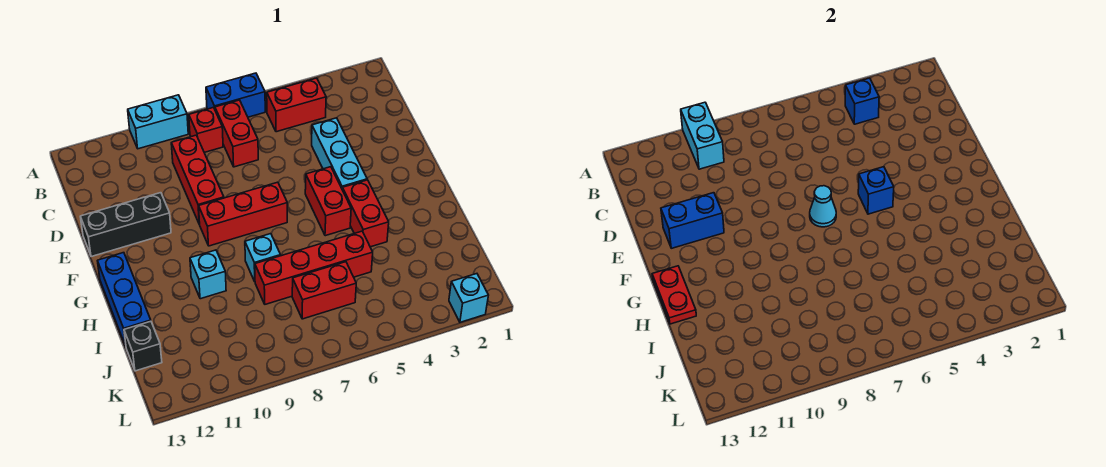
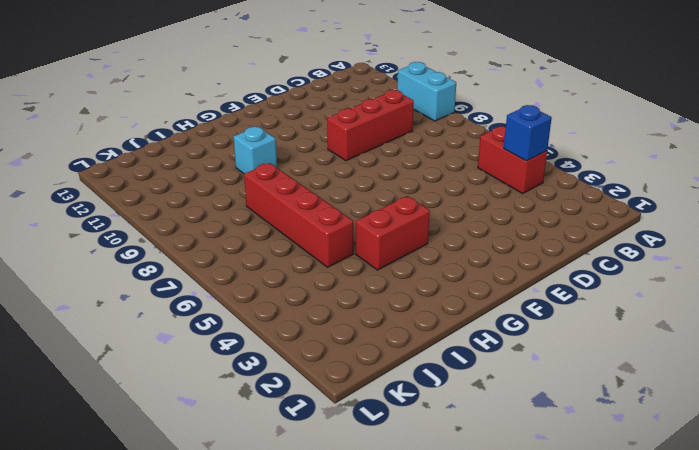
none -> blue 1x2 brick [206,73,265,117]
none -> red 1x2 brick [215,100,258,167]
none -> red 1x1 brick [189,108,223,153]

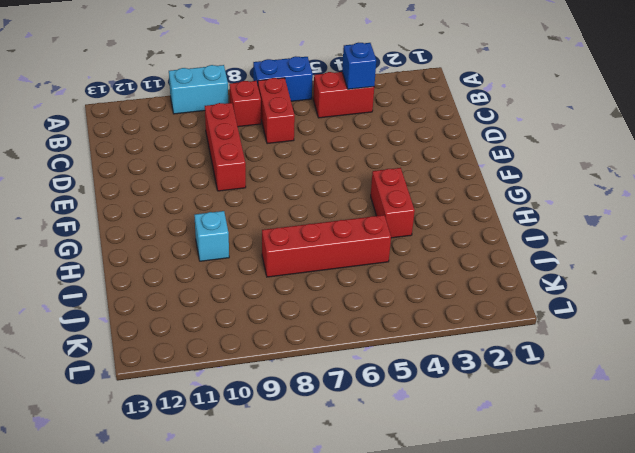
none -> cyan 1x3 brick [312,118,367,189]
none -> black 1x3 brick [80,193,171,257]
none -> red 1x2 brick [305,167,351,236]

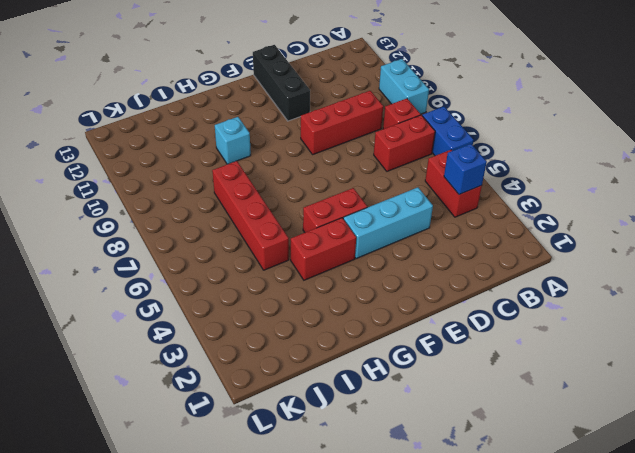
none -> red 1x3 brick [199,182,287,246]
none -> blue 1x3 brick [97,253,151,346]
none -> cyan 1x1 brick [245,234,281,281]

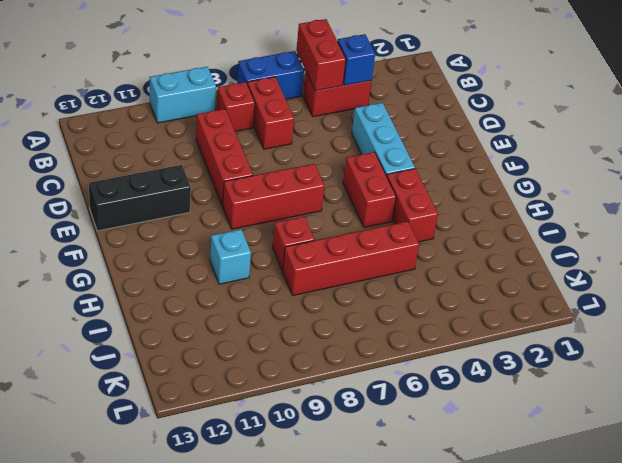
red 1x2 brick [296,19,346,91] -> red 1x2 brick turned to [292,262,356,319]
red 1x1 brick [273,217,315,271] -> cyan 1x1 brick [245,234,281,281]
none -> blue 1x3 brick [97,253,151,346]
none -> black 1x1 brick [124,321,162,371]
none -> cyan 1x1 brick [449,274,488,322]

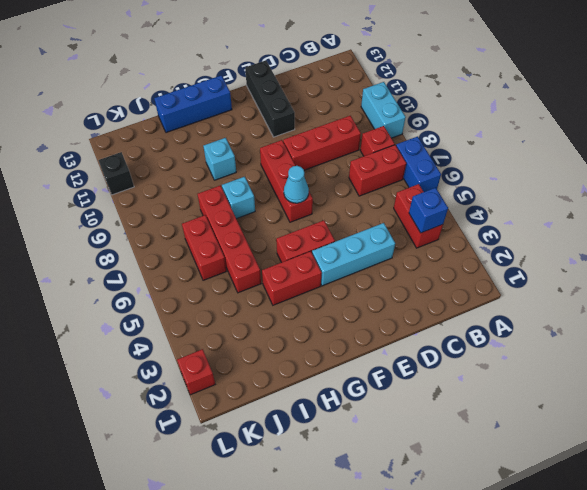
red 1x1 brick [177,349,215,395] -> cyan 1x1 brick [449,274,488,322]
black 1x1 brick [98,152,134,195] -> black 1x1 brick moved to [124,321,162,371]
none -> cyan 1x2 brick [681,102,724,169]
none -> blue 1x2 brick [661,193,724,248]
none -> blue 1x1 brick [858,167,894,214]

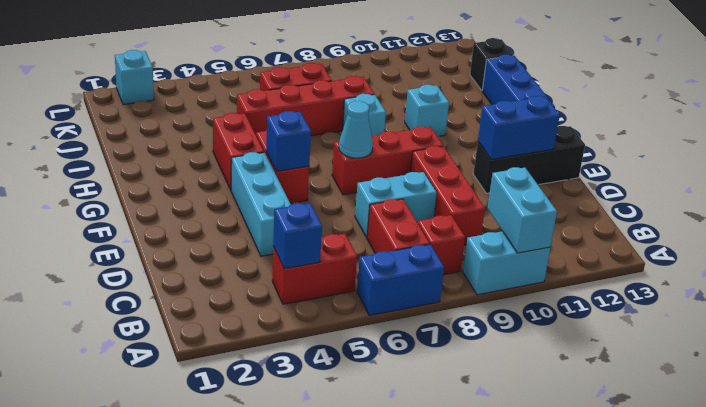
cyan 1x2 brick [355,172,437,237] -> none
none -> red 1x2 plate [652,266,696,324]

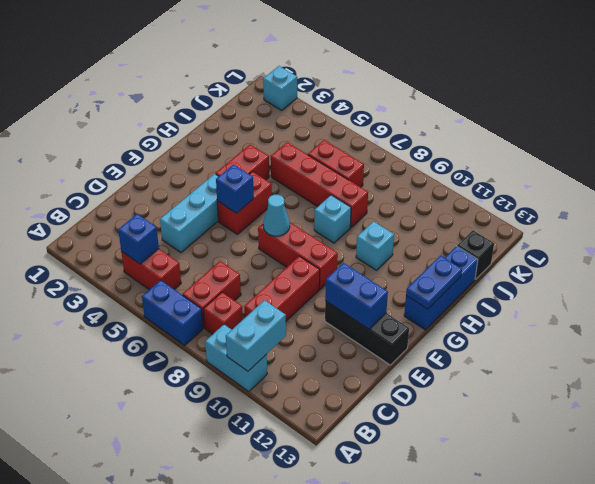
blue 1x2 plate [406,256,462,309] -> red 1x2 plate [652,266,696,324]

